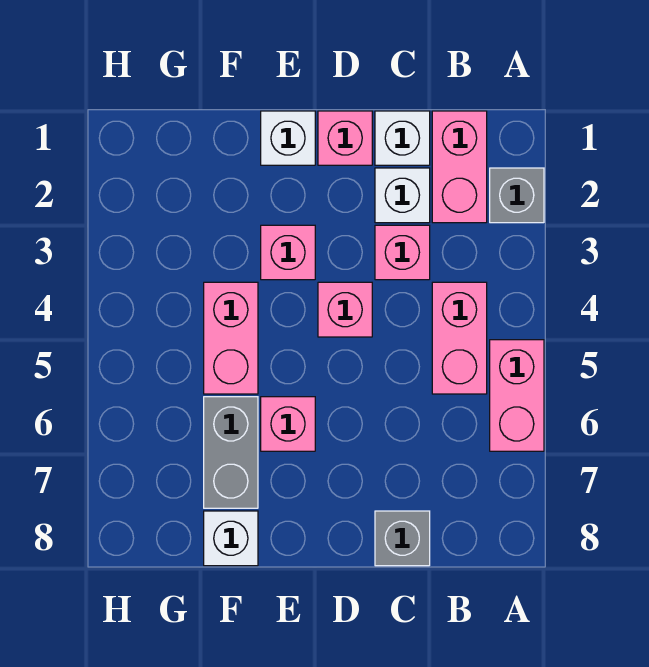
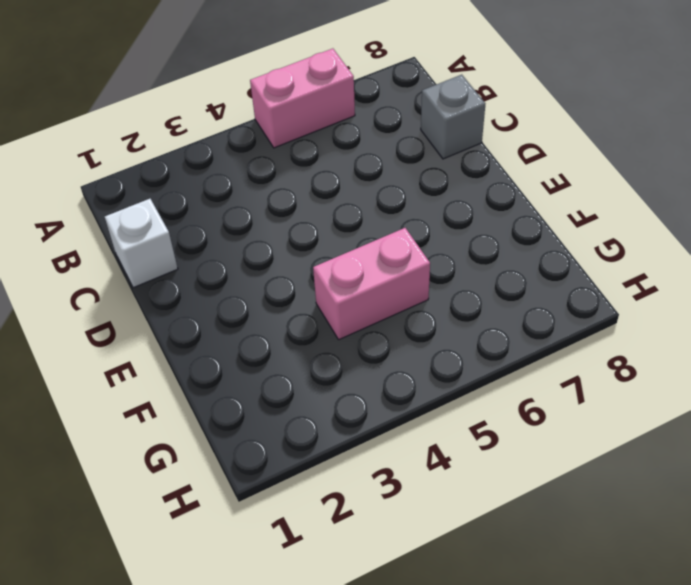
none -> grey 1x1 brick [490,168,544,223]
none -> pink 1x2 brick [432,111,487,223]
none -> pink 1x2 brick [432,282,487,394]

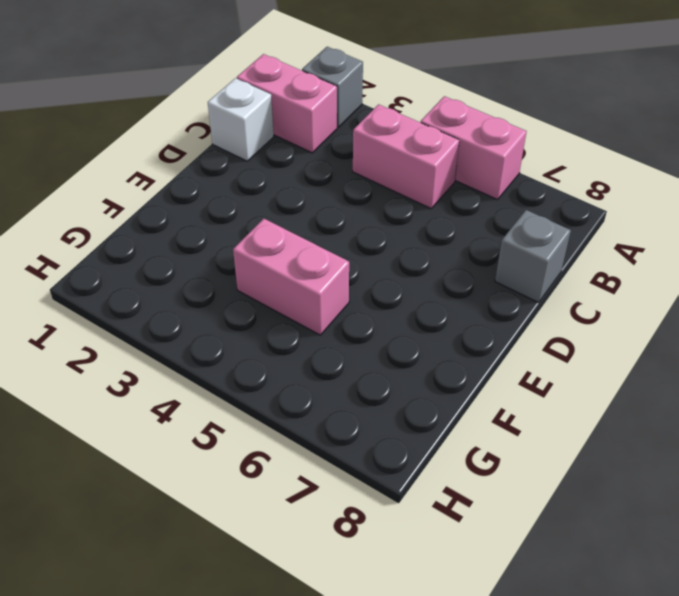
none -> white 1x1 brick [375,168,430,223]
none -> pink 1x1 brick [375,225,430,280]
none -> pink 1x1 brick [318,111,372,165]

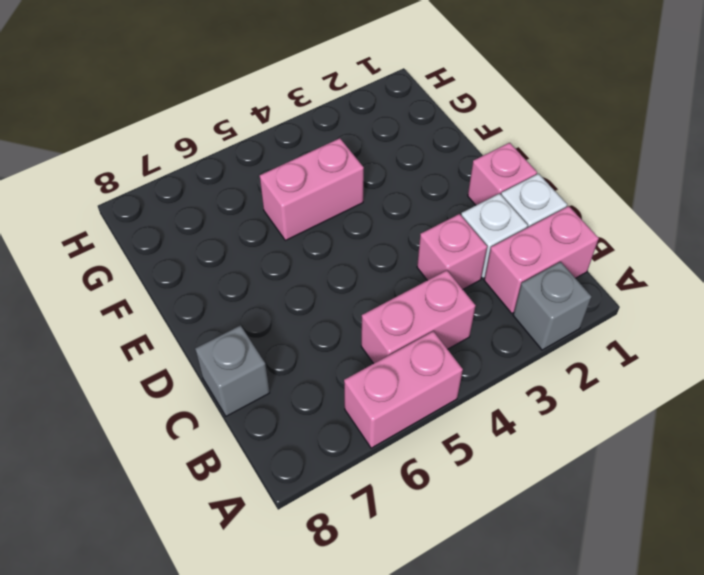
none -> pink 1x1 brick [318,282,372,337]
none -> white 1x1 brick [261,111,315,165]
none -> pink 1x1 brick [261,225,315,280]

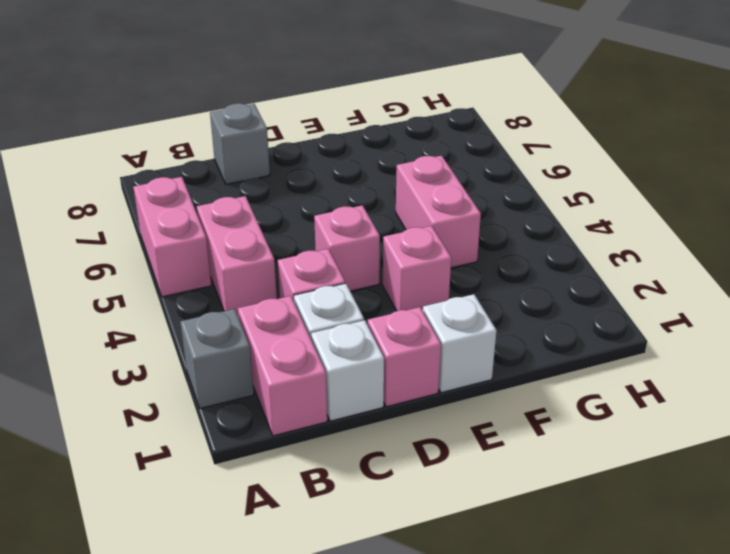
none -> pink 1x1 brick [261,397,315,451]
none -> grey 1x2 brick [204,397,258,508]
none -> white 1x1 brick [204,511,258,566]

